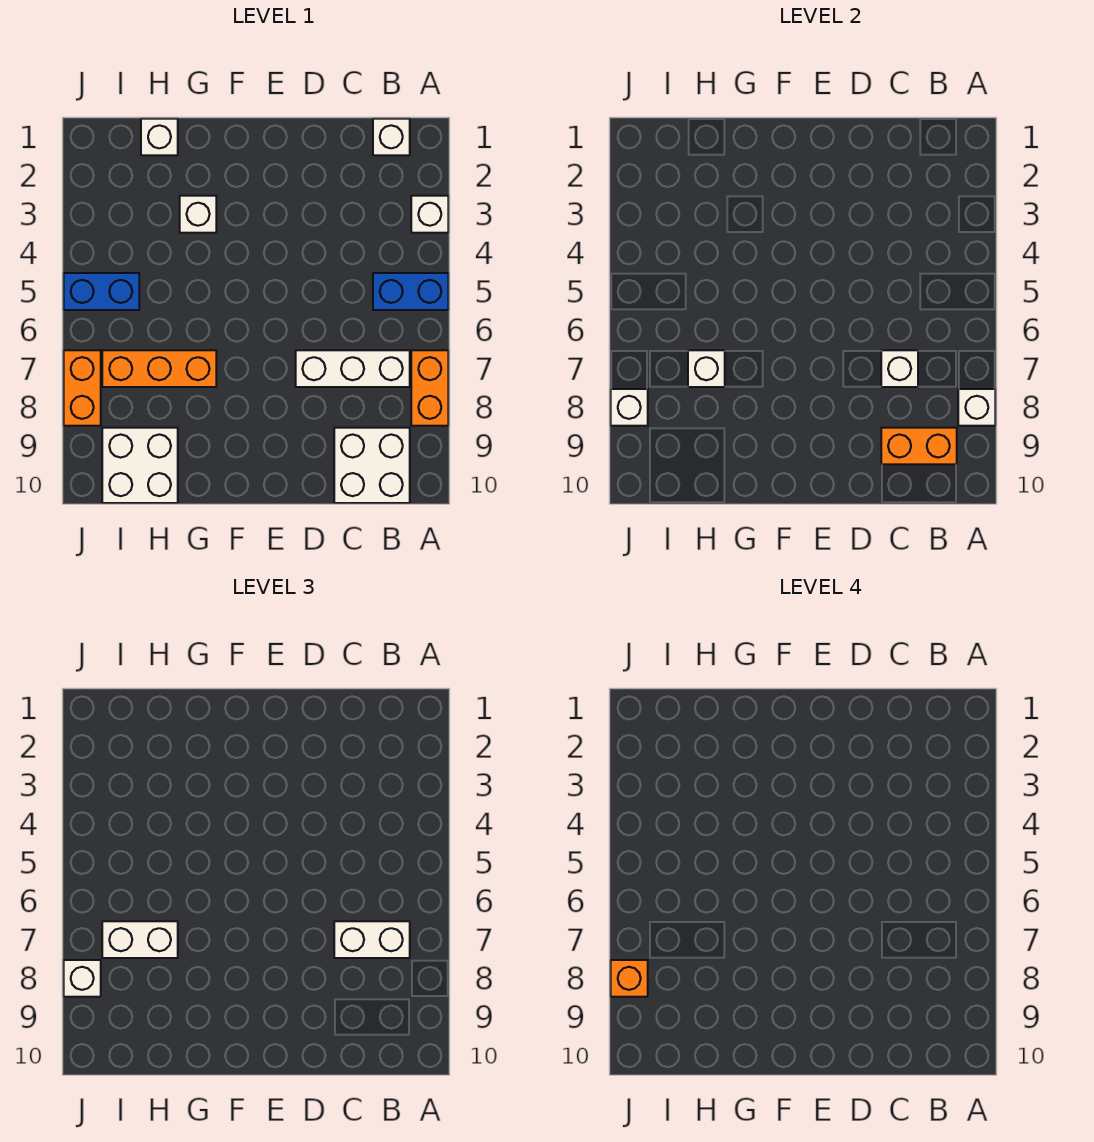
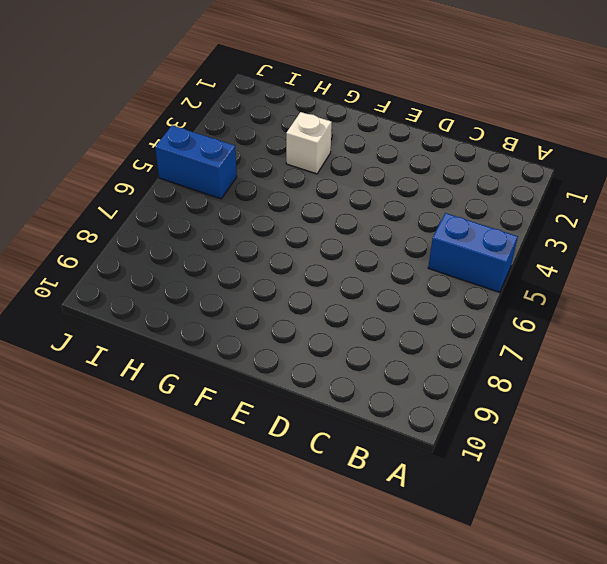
none -> white 1x1 brick [411,196,448,233]
none -> orange 1x2 brick [411,350,448,426]
none -> white 1x1 brick [373,119,410,155]

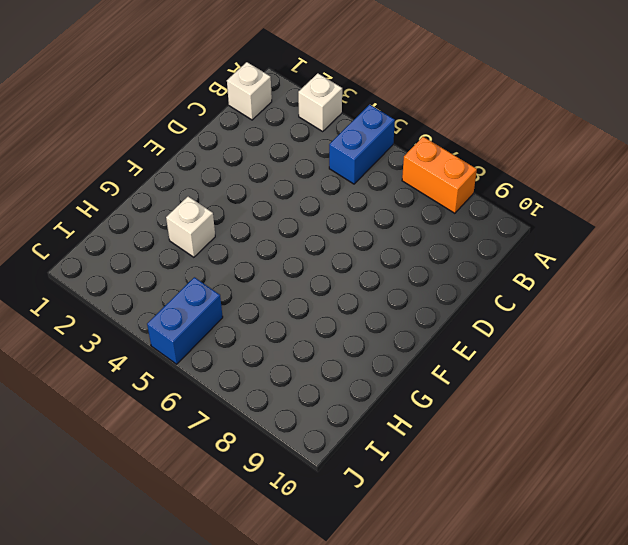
none -> white 1x3 brick [296,350,410,387]
none -> white 2x2 brick [334,428,410,503]
none -> orange 1x3 brick [102,350,216,387]

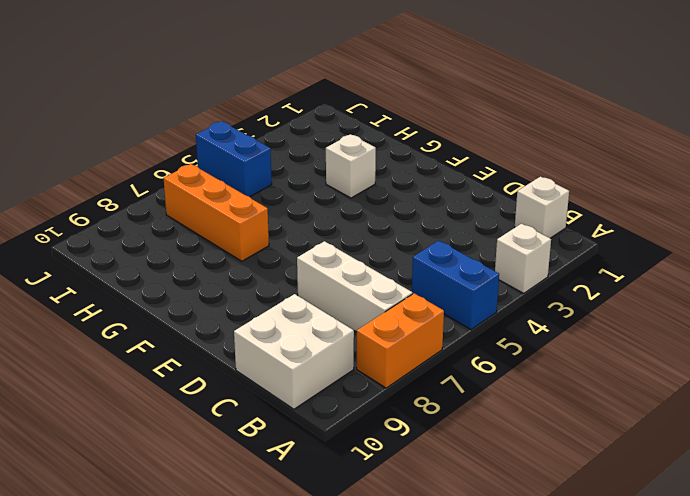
none -> white 1x1 brick [141,119,178,155]
none -> white 2x2 brick [102,428,178,503]
none -> orange 1x2 brick [64,350,101,426]

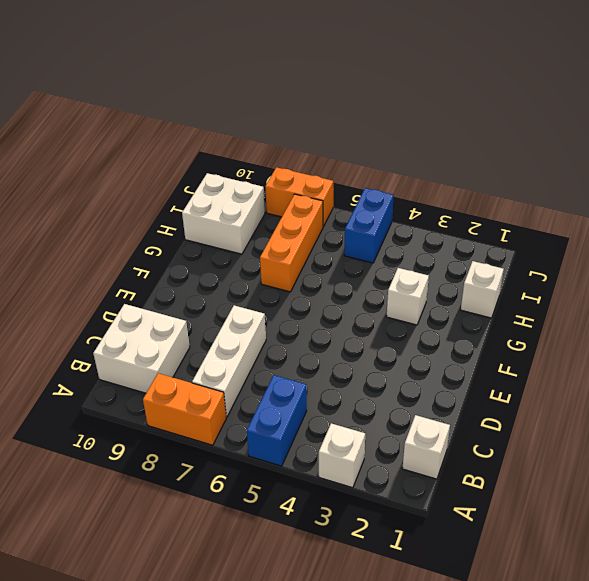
none -> white 1x1 brick [958,389,995,426]
none -> orange 1x2 brick [881,428,957,464]
none -> white 1x1 brick [881,350,918,387]

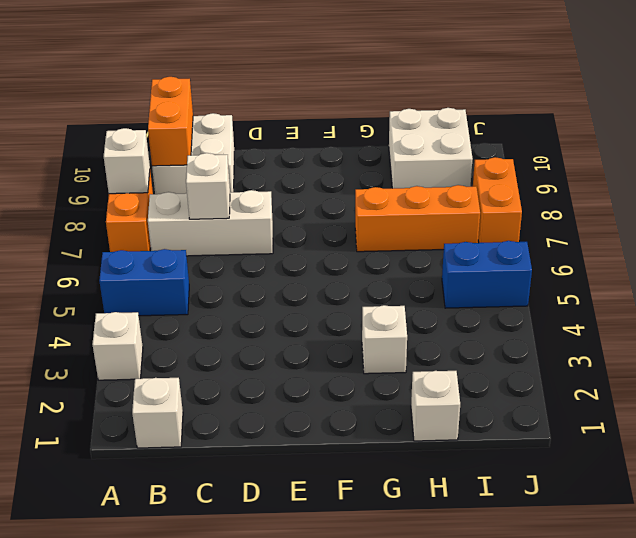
orange 1x2 brick [148,77,193,166] -> orange 1x2 brick turned to [881,428,957,464]
none -> white 1x1 brick [688,350,725,387]
none -> white 1x1 brick [611,389,648,426]
none -> white 1x2 brick [334,921,410,958]

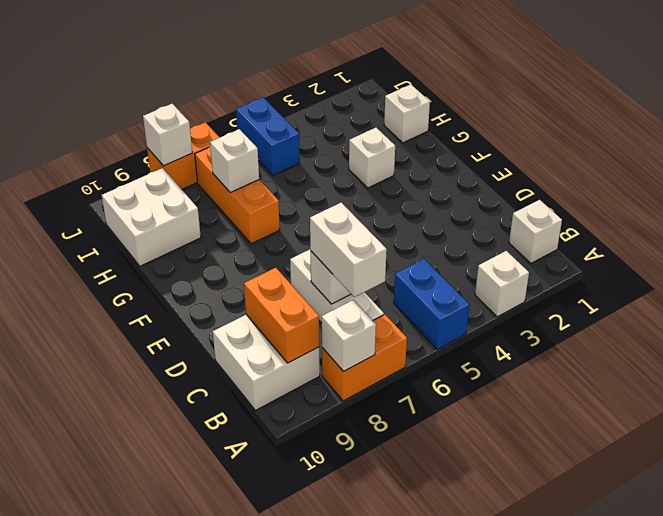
none -> white 1x2 brick [102,921,178,958]
none -> white 1x1 brick [64,960,101,997]
none -> orange 1x1 brick [611,960,648,997]

